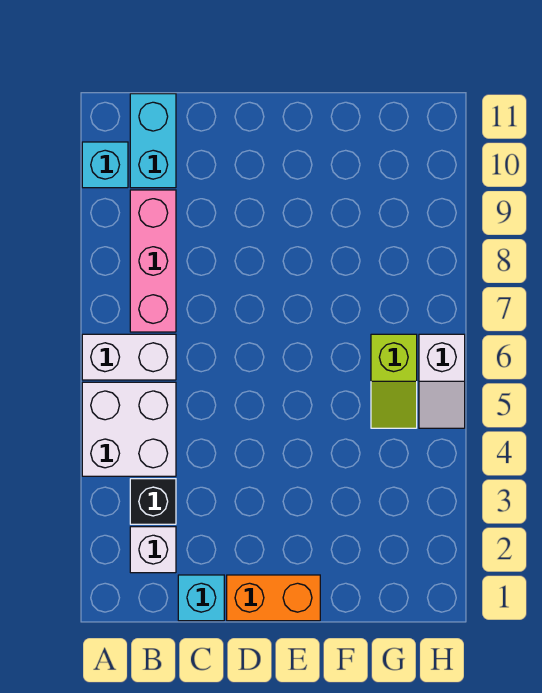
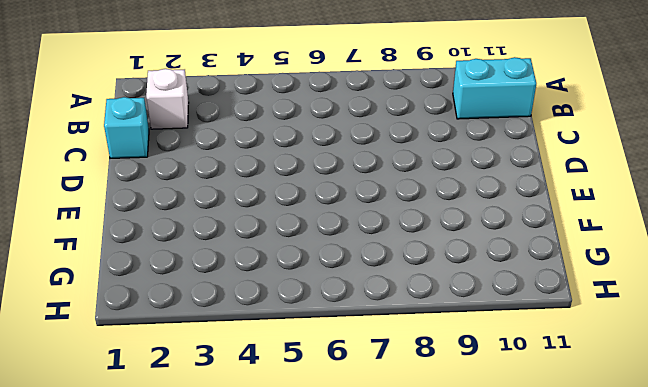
none -> white 2x2 brick [82,382,176,476]
none -> white 1x2 brick [82,334,176,380]

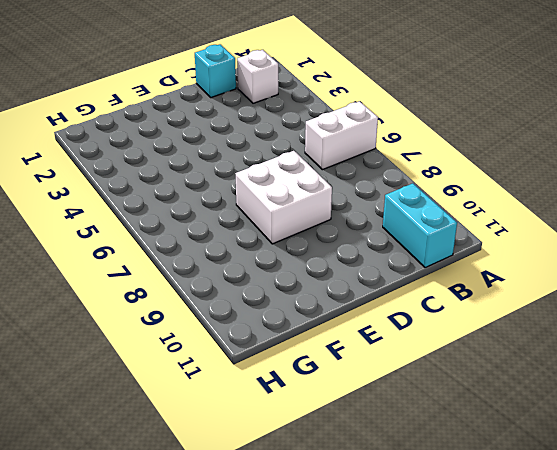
white 2x2 brick [235,151,332,244] -> white 2x2 brick moved to [82,382,176,476]
none -> cyan 1x1 brick [82,142,128,188]
none -> black 1x1 brick [130,479,176,524]

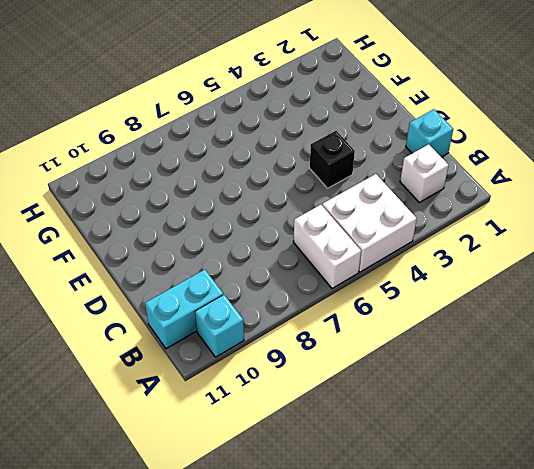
black 1x1 brick [310,131,355,188] -> black 1x1 brick moved to [130,479,176,524]
none -> pink 1x3 brick [130,190,176,332]
none -> orange 1x2 brick [227,575,320,621]

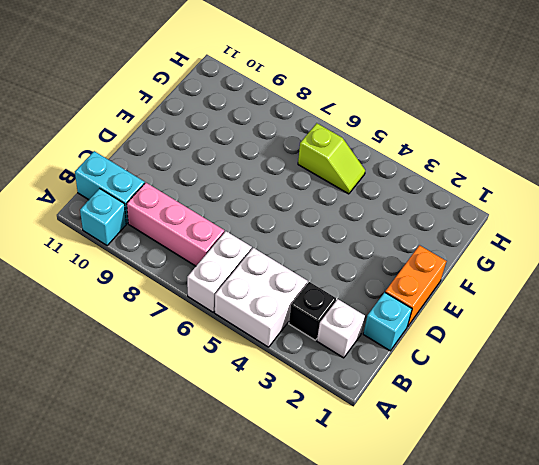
none -> white 1x2 slope [419,334,465,428]

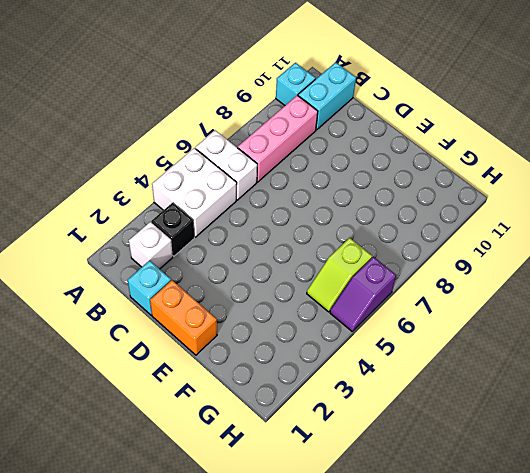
purple 1x2 slope [330,257,396,331] -> white 1x2 slope [419,334,465,428]

